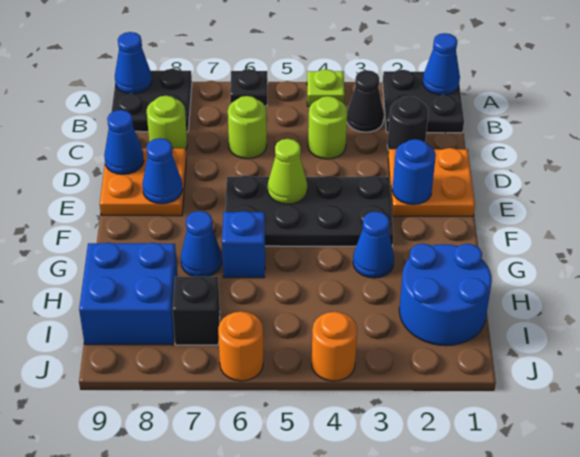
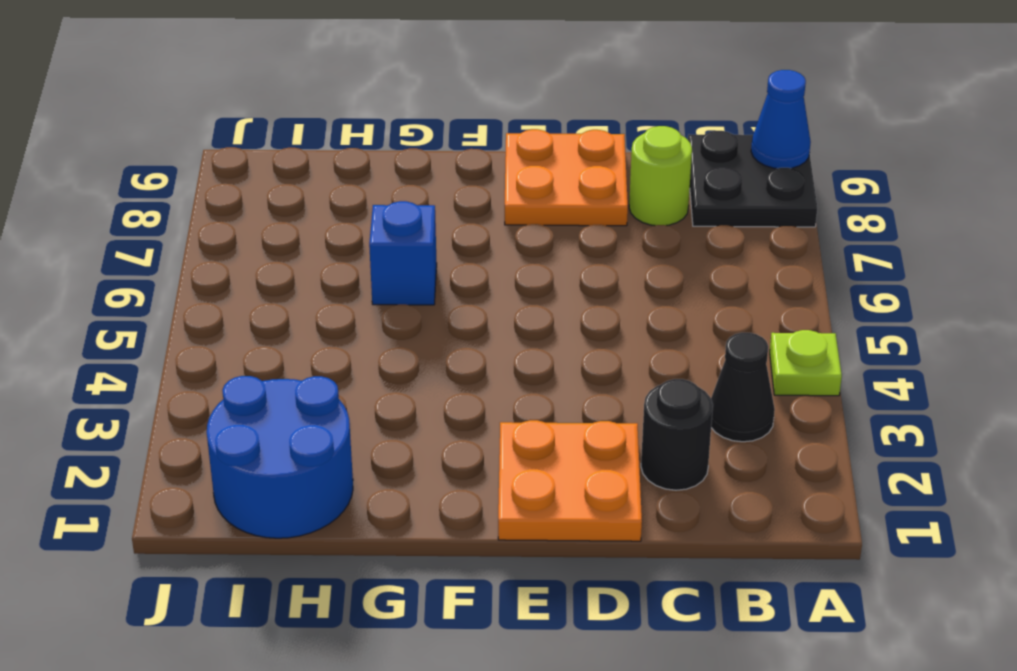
none -> black 2x2 plate [383,70,464,133]
none -> black 1x1 plate [230,69,268,106]
none -> lime 1x1 round brick [308,96,347,159]

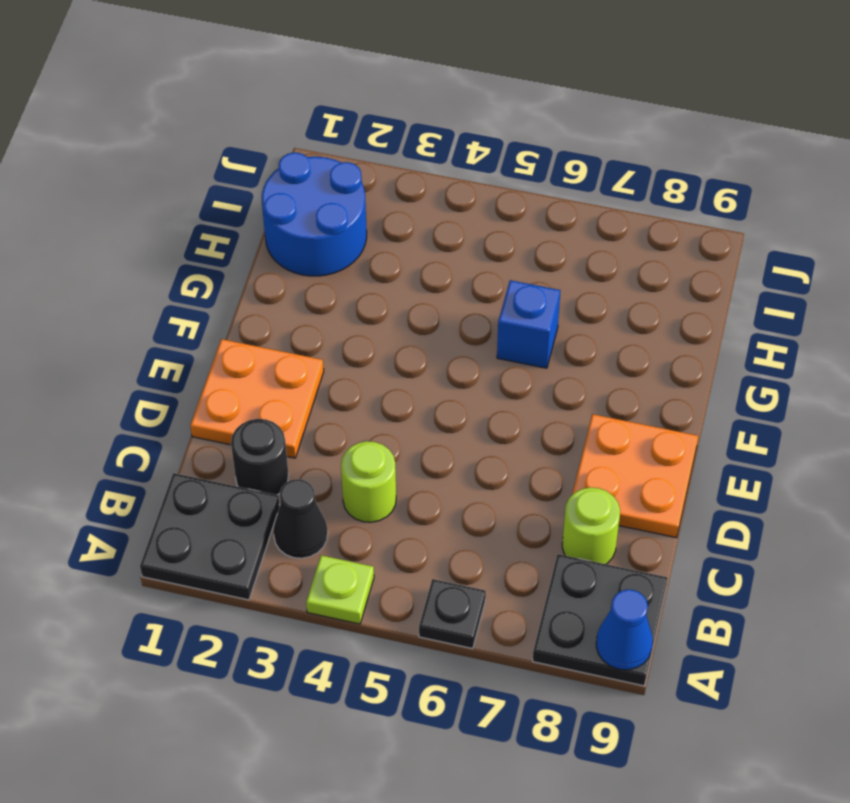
none -> lime 1x1 round brick [228,96,267,159]
none -> black 2x4 plate [225,175,394,246]
none -> blue 1x1 cone [353,211,394,278]

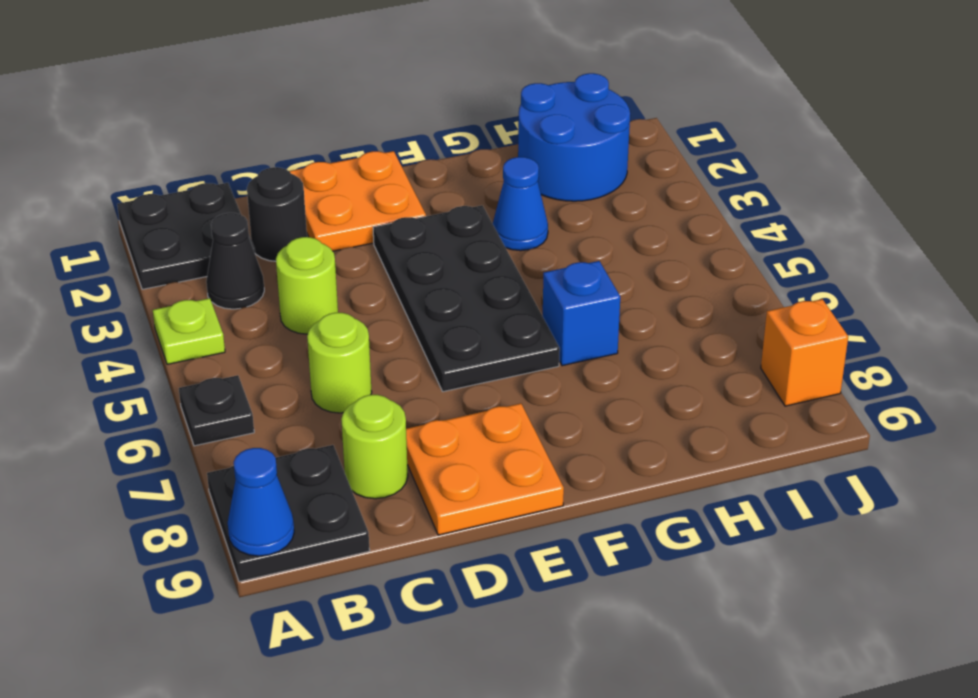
orange 1x1 brick [761,299,848,406] -> none
none -> blue 1x1 cone [181,211,222,277]
none -> blue 2x2 brick [79,243,178,345]
none -> black 1x1 brick [172,276,220,345]

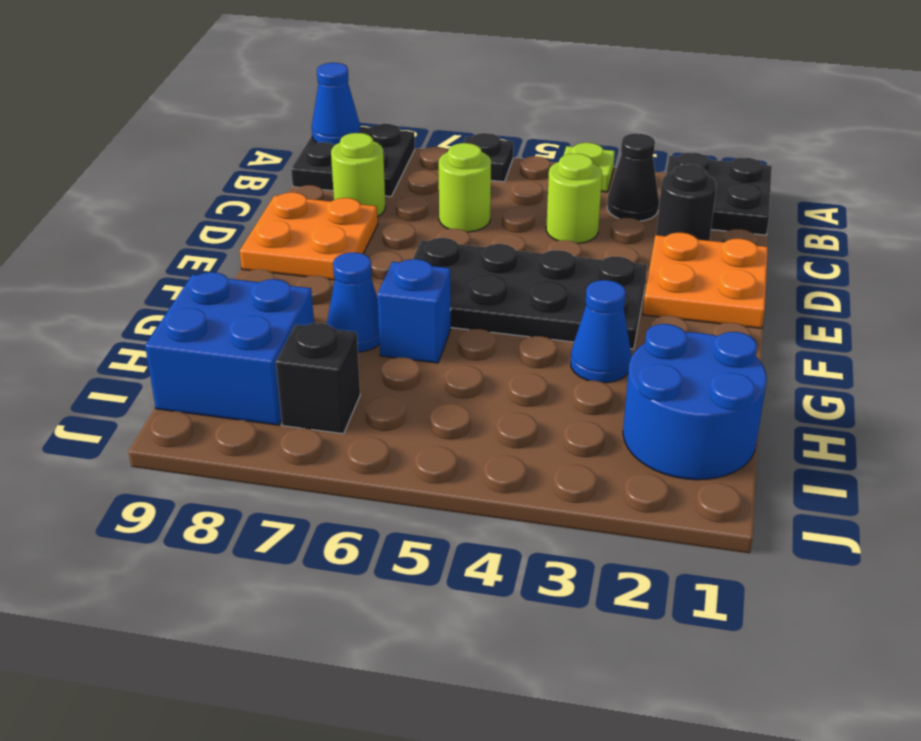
none -> orange 1x1 round brick [312,312,357,381]
none -> orange 1x1 round brick [218,311,263,381]
none -> blue 1x1 cone [423,33,460,95]

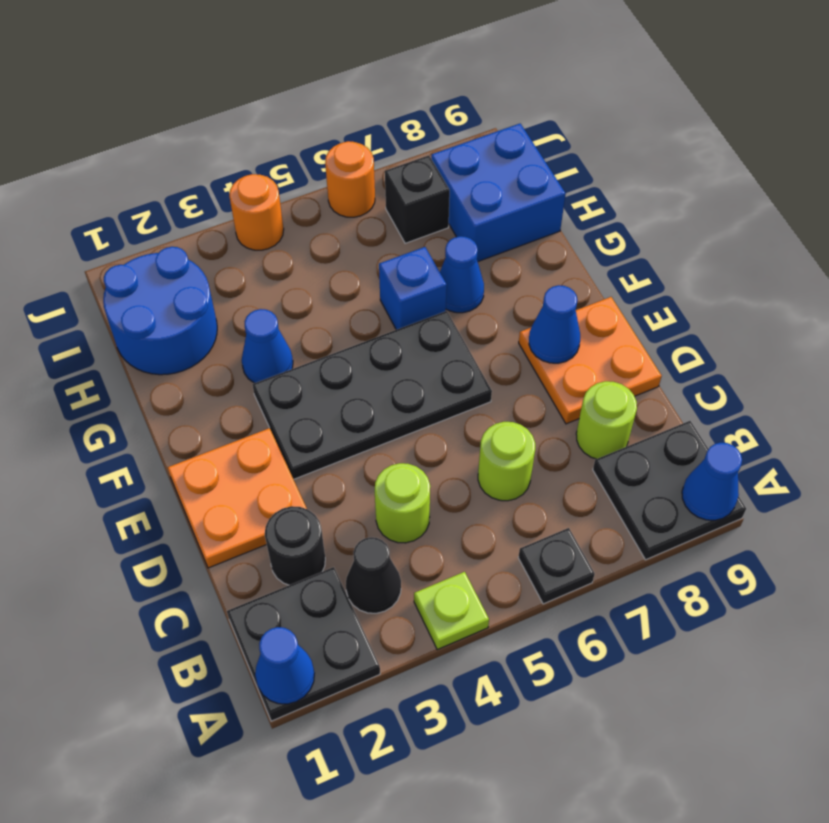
none -> blue 1x1 cone [104,110,144,174]
none -> blue 1x1 round brick [392,139,436,205]
none -> lime 1x1 cone [268,139,307,204]

